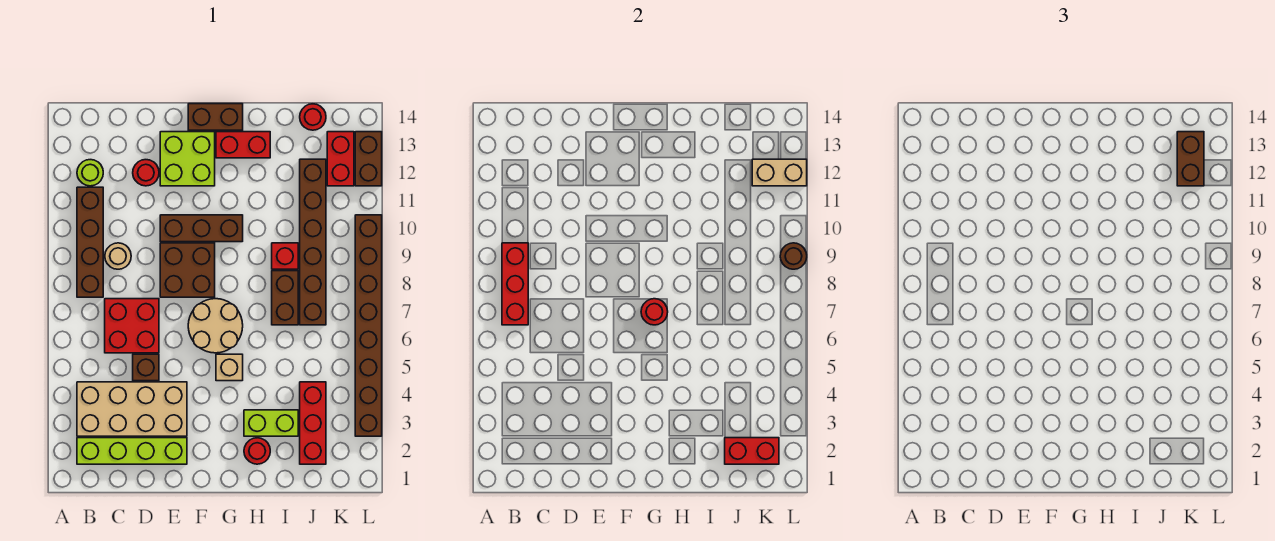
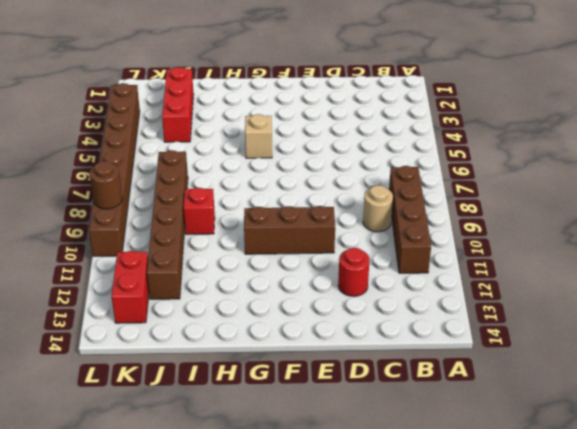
none -> lime 1x4 brick [77,438,187,464]
none -> tan 2x4 brick [77,382,187,436]
none -> lime 1x1 round brick [77,160,103,186]
none -> red 2x2 brick [105,299,159,353]

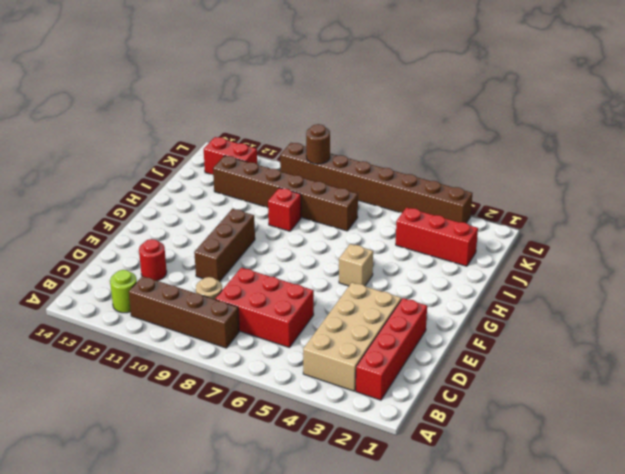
red 1x4 brick [356,298,427,400] -> lime 1x4 brick [77,438,187,464]
red 2x3 brick [215,268,314,348] -> red 2x2 brick [105,299,159,353]
none -> brown 1x1 brick [133,354,159,381]
none -> brown 2x2 brick [160,243,215,297]
none -> lime 2x2 brick [160,132,215,186]
none -> tan 2x2 round brick [188,299,243,353]

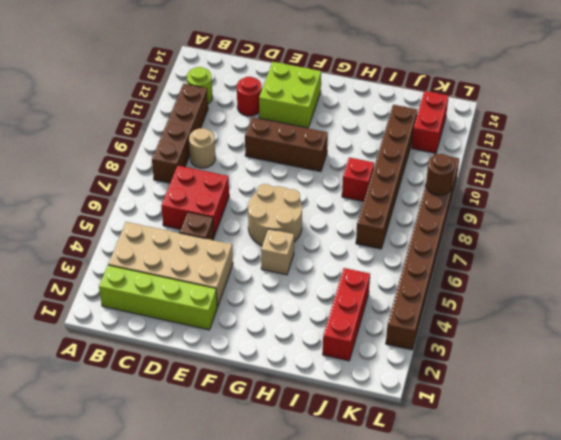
none -> brown 2x2 brick [160,243,215,297]
none -> brown 1x2 brick [188,104,243,130]
none -> red 1x2 brick [216,132,270,158]
none -> red 1x1 round brick [244,438,270,464]

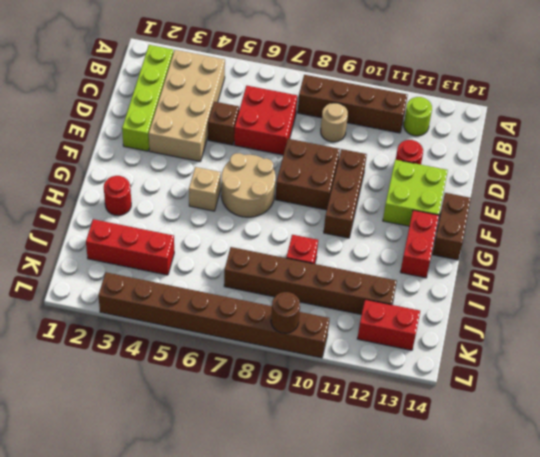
none -> lime 1x2 brick [244,410,298,436]
none -> brown 1x2 brick [272,271,298,325]
none -> red 1x1 round brick [300,104,326,130]
none -> brown 1x2 brick [355,132,382,186]

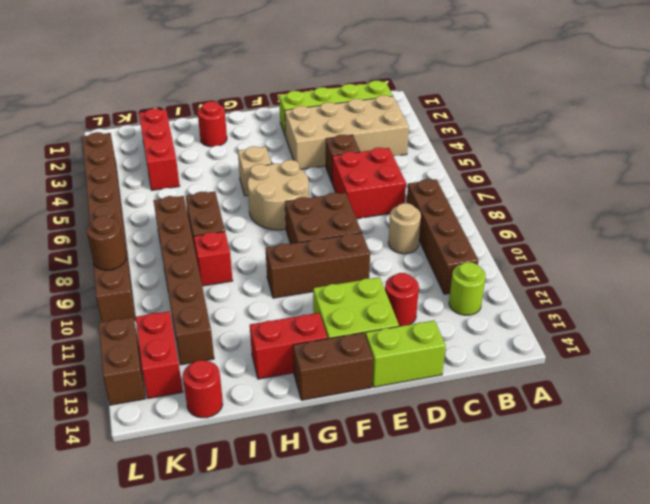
lime 1x2 brick [365,320,446,387] -> lime 1x2 brick moved to [244,410,298,436]
none -> red 1x3 brick [502,243,528,325]
none -> red 1x1 round brick [641,299,668,325]
none -> red 1x2 brick [725,438,779,464]
none -> tan 1x2 brick [752,159,807,186]

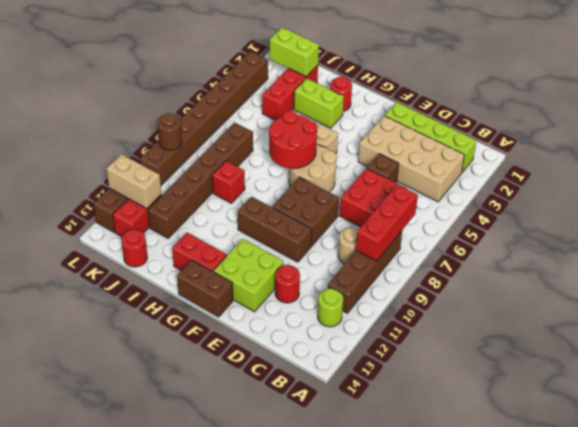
red 2x2 round brick [269,111,317,169] -> red 1x1 round brick [641,299,668,325]
lime 1x2 brick [270,27,319,76] -> red 1x2 brick [725,438,779,464]
none -> brown 1x2 brick [272,271,298,325]
none -> brown 1x2 brick [1177,132,1204,186]

